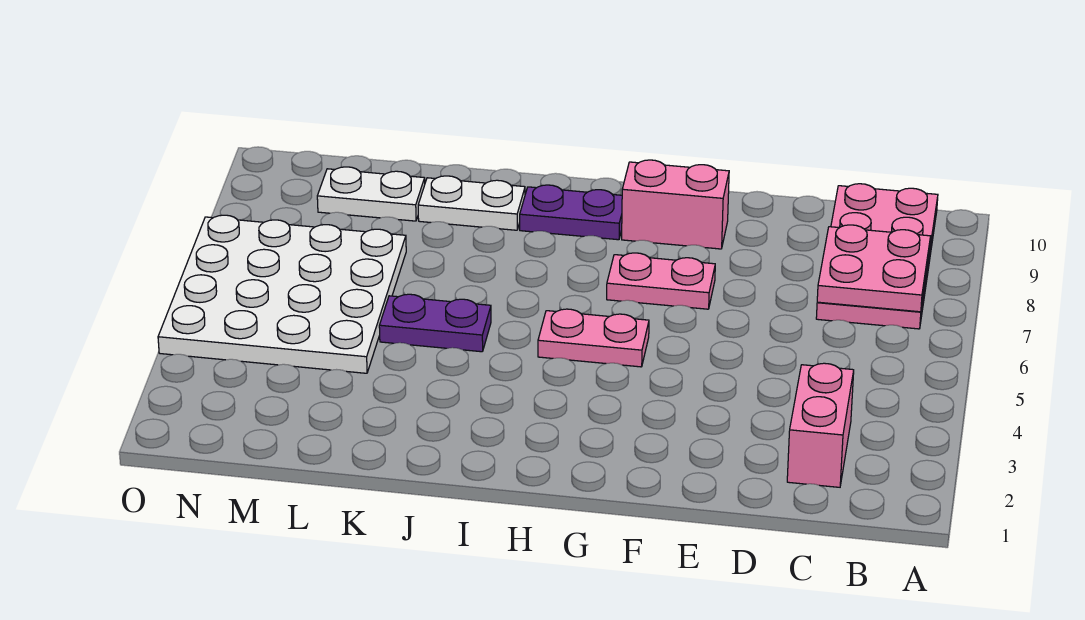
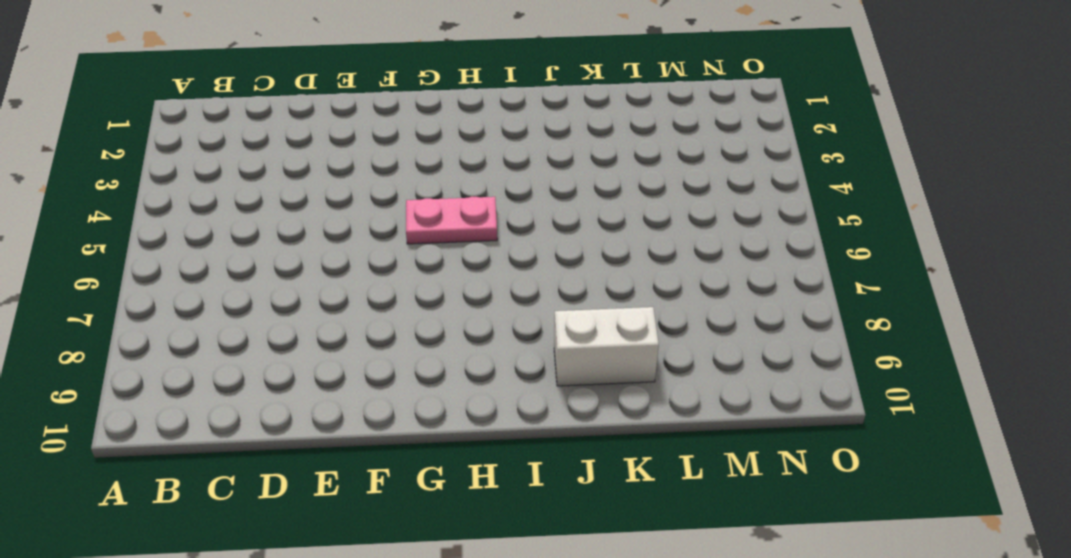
white 1x2 brick [554,307,659,386] -> white 1x2 plate [418,176,525,230]
none -> pink 2x4 plate [816,184,938,329]
none -> pink 1x2 brick [787,363,854,487]

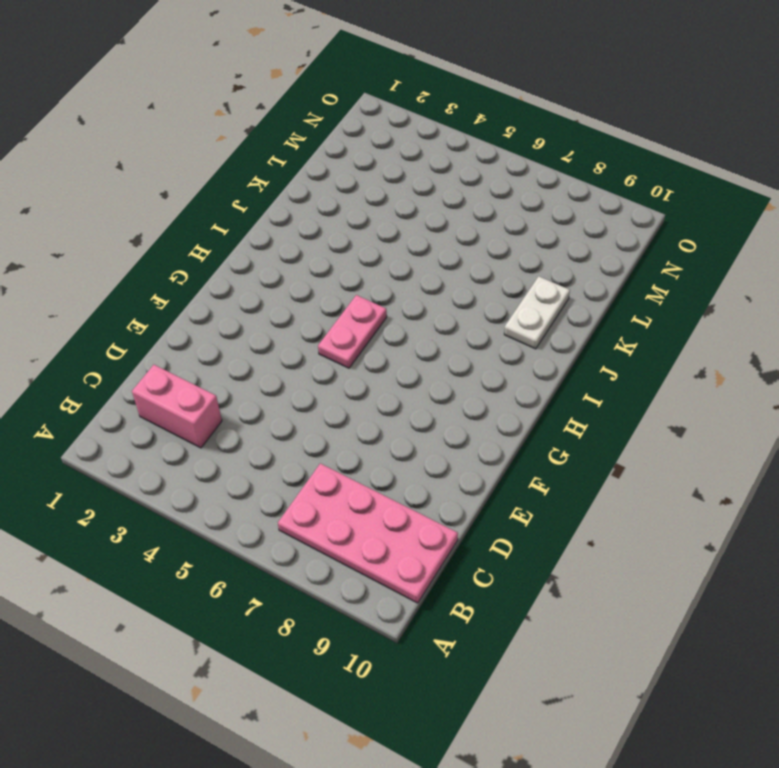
none -> pink 1x2 plate [607,253,715,309]
none -> pink 1x2 brick [622,160,729,249]

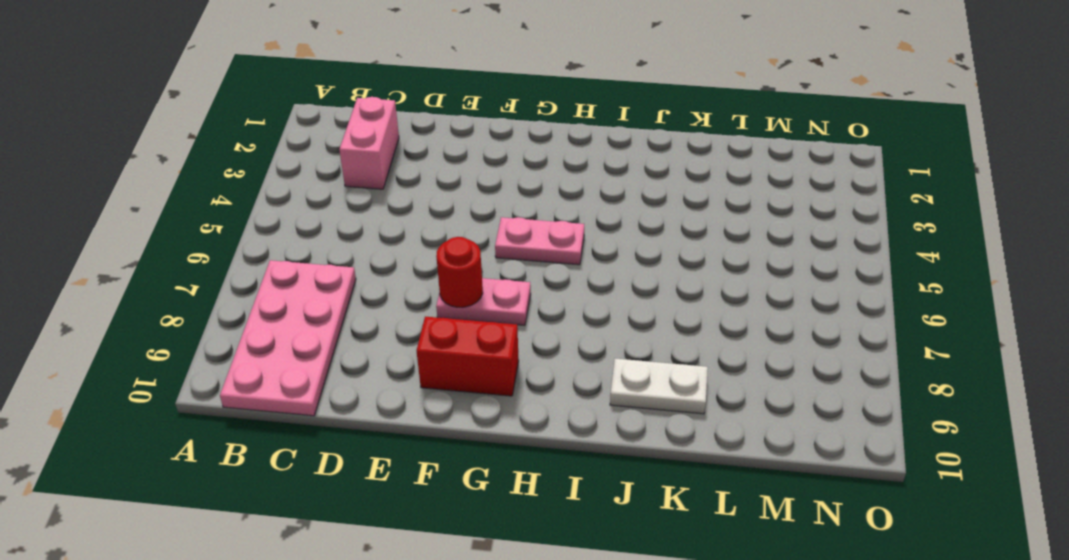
red 1x1 round brick [436,237,483,307] -> none
red 1x2 brick [417,317,519,396] -> pink 1x2 brick [622,160,729,249]
none -> purple 1x2 plate [520,185,622,240]
none -> purple 1x2 plate [379,294,491,352]

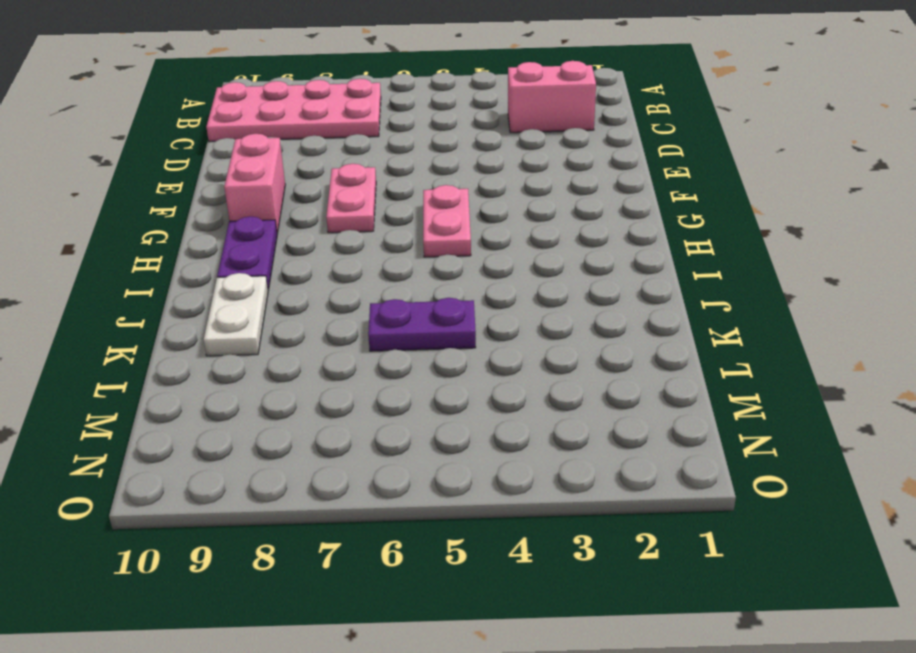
purple 1x2 plate [368,298,476,351] -> purple 1x2 plate turned to [379,294,491,352]
none -> white 4x4 plate [158,215,406,373]
none -> white 1x2 plate [317,167,425,221]

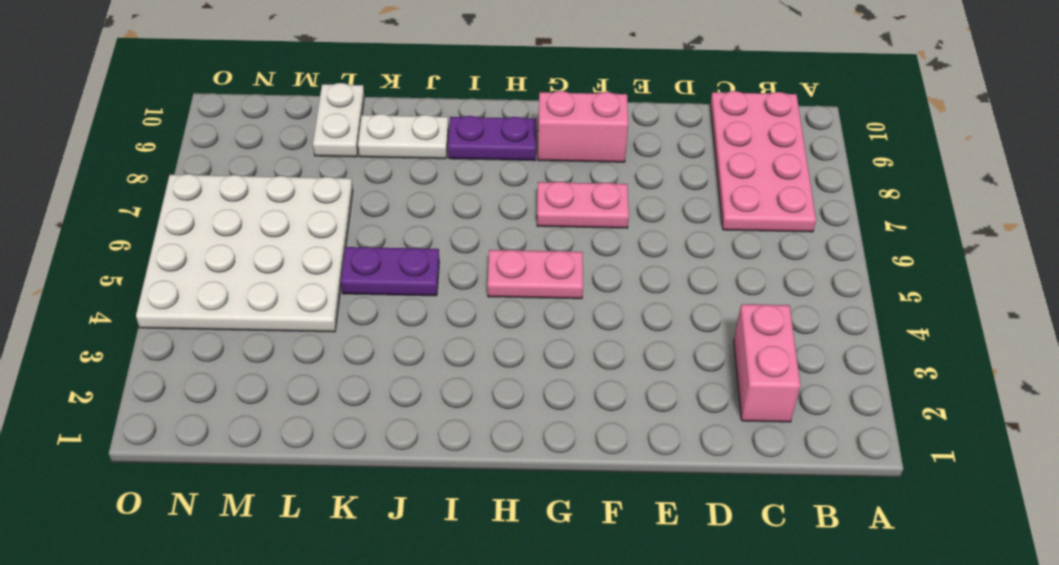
white 1x2 plate [313,83,364,157] -> white 1x2 plate turned to [317,167,425,221]
none -> pink 2x2 plate [817,225,931,312]

